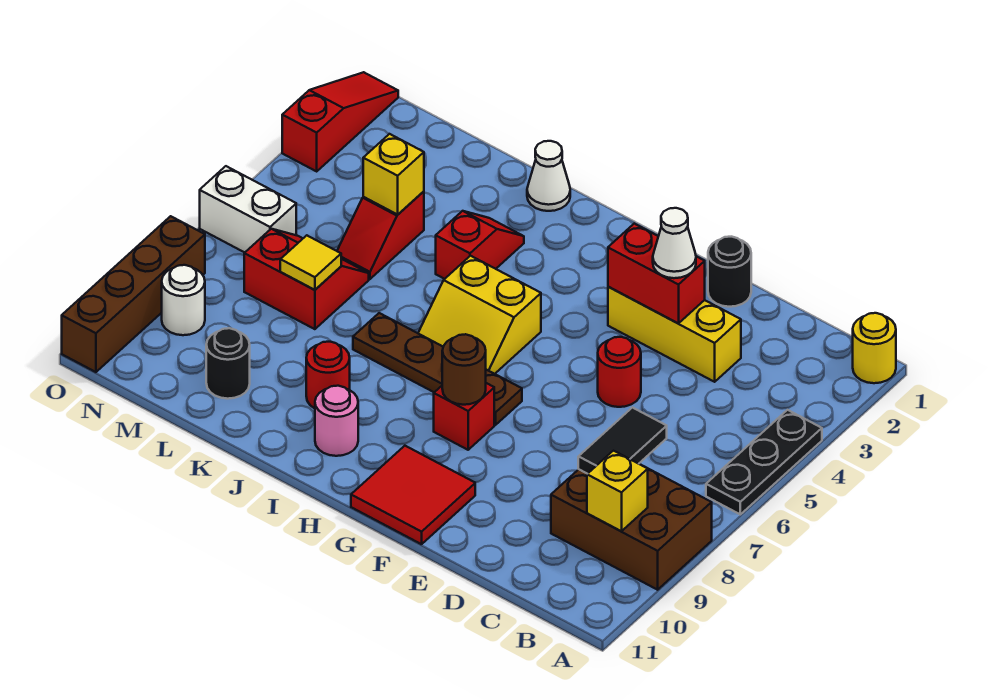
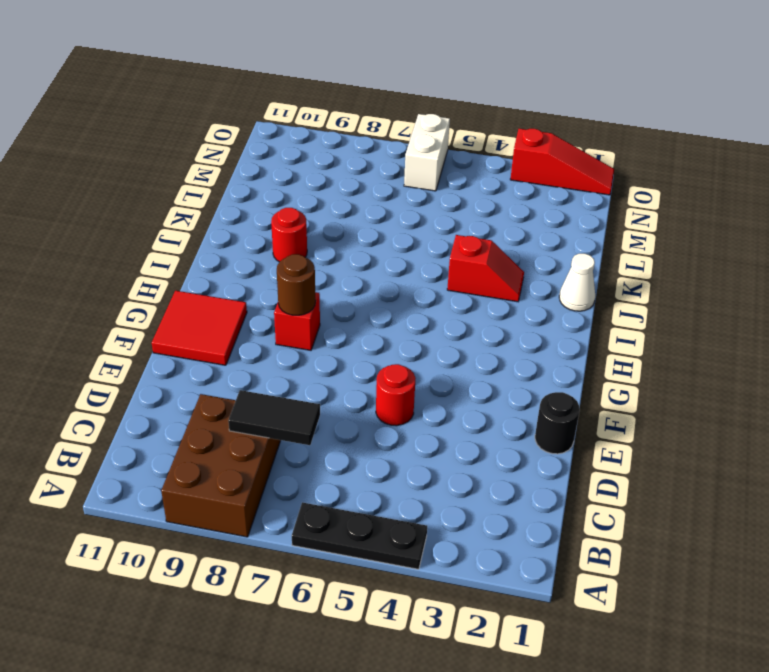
none -> yellow 1x1 round brick [853,313,896,383]
none -> yellow 1x3 brick [608,287,741,382]
none -> brown 1x4 plate [353,313,522,425]

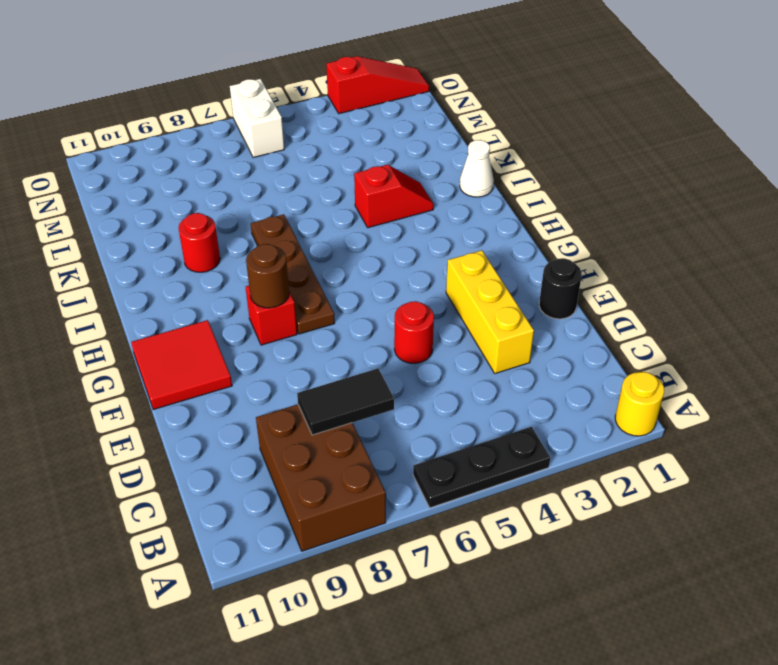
none -> yellow 2x2 slope [418,256,541,374]
none -> pink 1x1 round brick [315,386,358,456]
none -> red 1x2 slope [337,191,424,279]

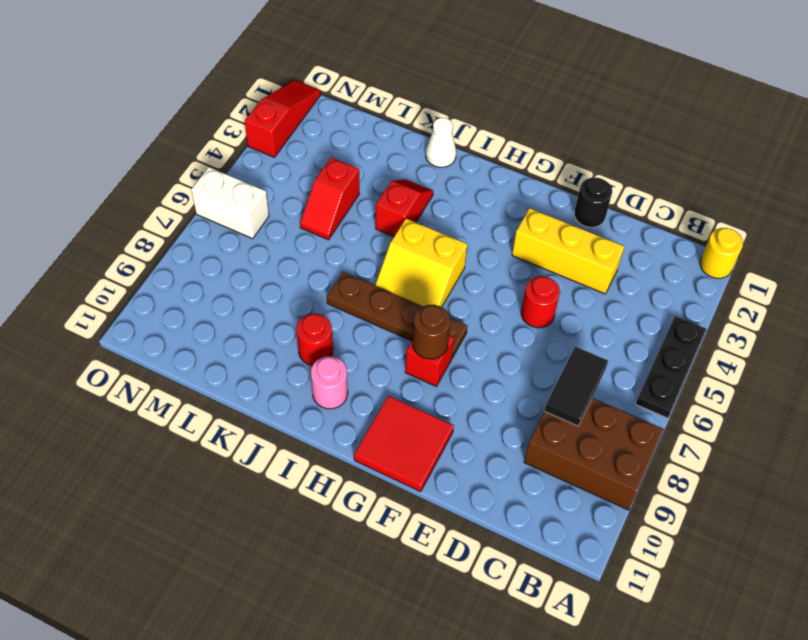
none -> red 2x2 slope [244,229,369,329]
none -> black 1x1 round brick [206,328,250,399]
none -> white 1x1 round brick [162,265,205,335]

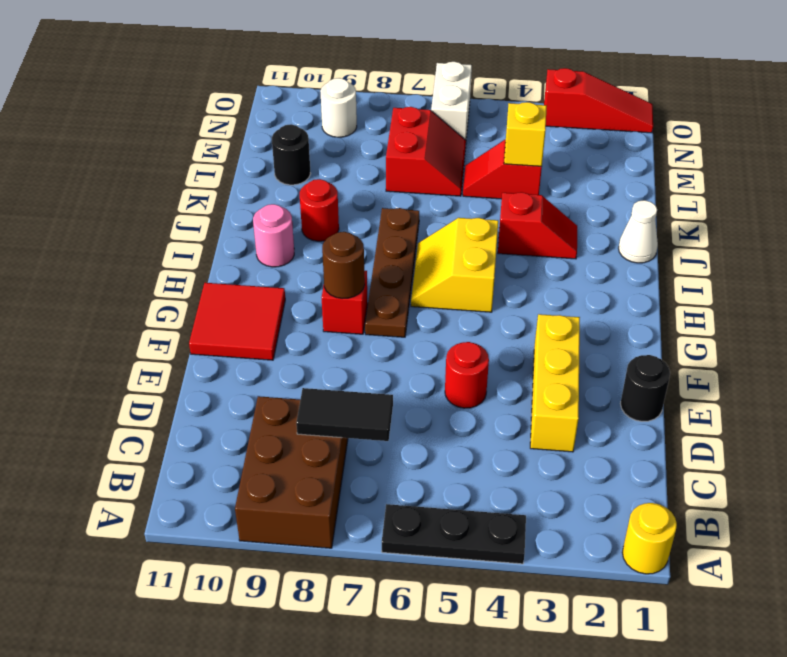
none -> brown 1x4 brick [62,216,205,372]
none -> yellow 1x1 brick [587,451,648,531]
none -> red 1x2 brick [608,224,705,323]

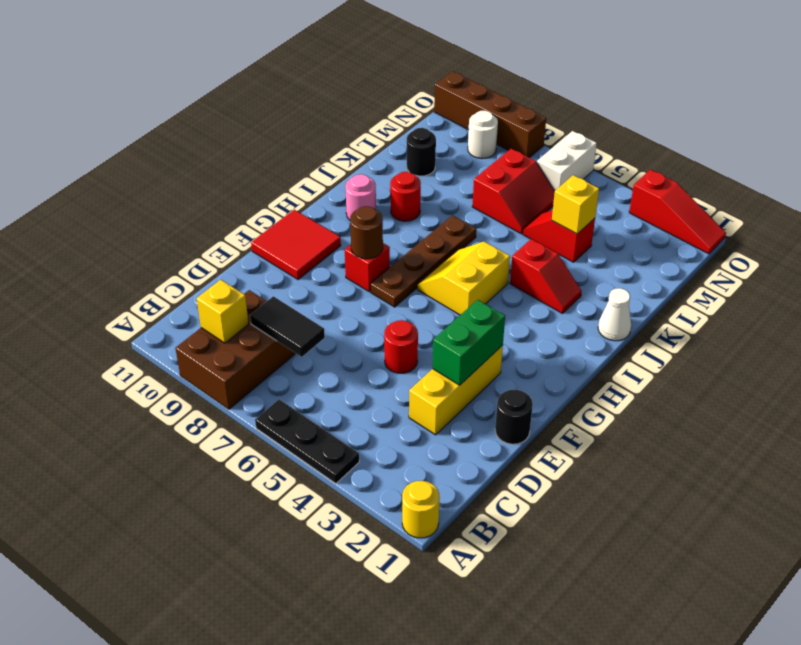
green 1x2 brick [433,300,505,385] -> red 1x2 brick [608,224,705,323]
none -> yellow 1x1 tile [280,235,341,290]
none -> white 1x1 cone [653,208,696,278]

